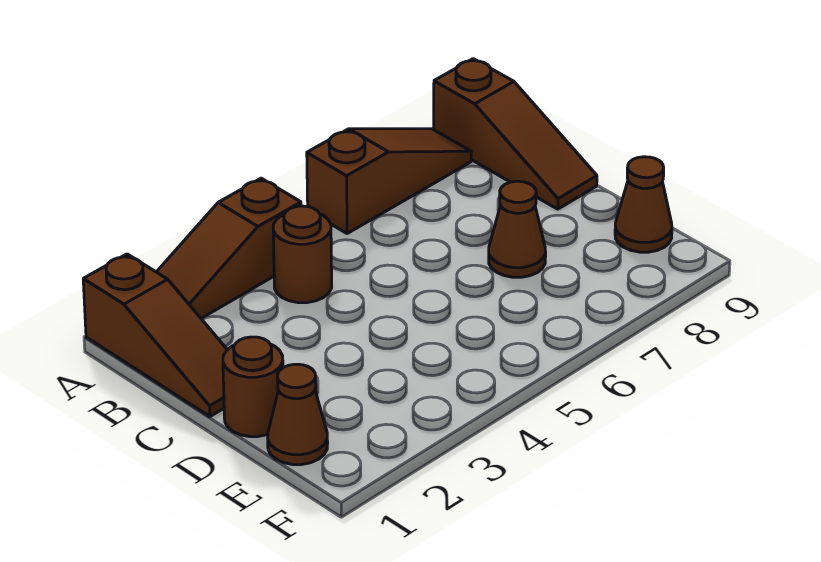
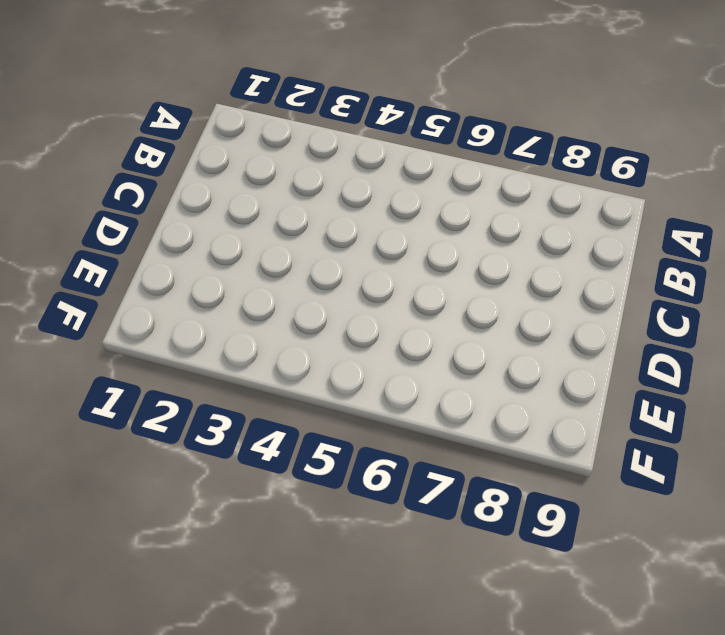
none -> brown 1x3 slope [83,254,227,417]
none -> brown 1x3 slope [157,178,301,318]

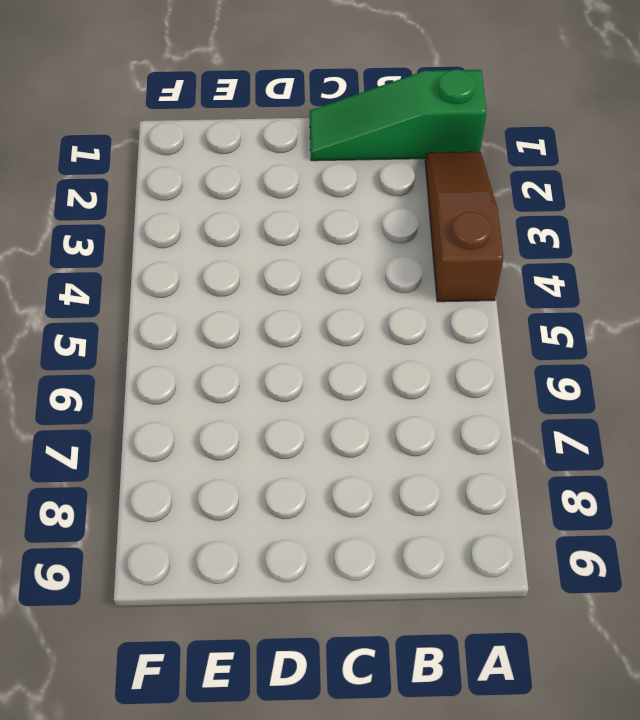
green 1x3 slope [310,69,486,161] -> brown 1x3 slope [83,254,227,417]
none -> brown 1x3 slope [307,129,471,234]
none -> brown 1x3 slope [434,59,597,209]

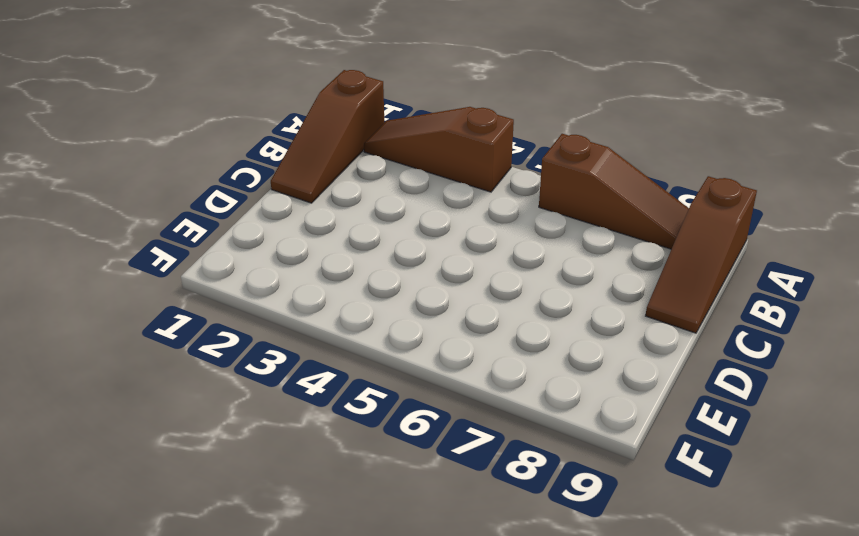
none -> brown 1x1 round brick [273,206,332,303]
none -> brown 1x1 round brick [223,337,283,437]

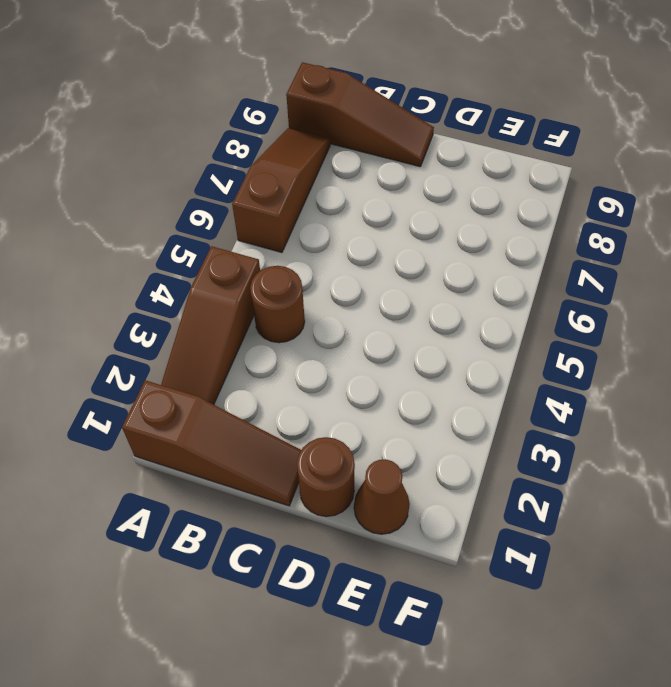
none -> brown 1x1 cone [489,181,546,277]
none -> brown 1x1 cone [615,157,672,252]

